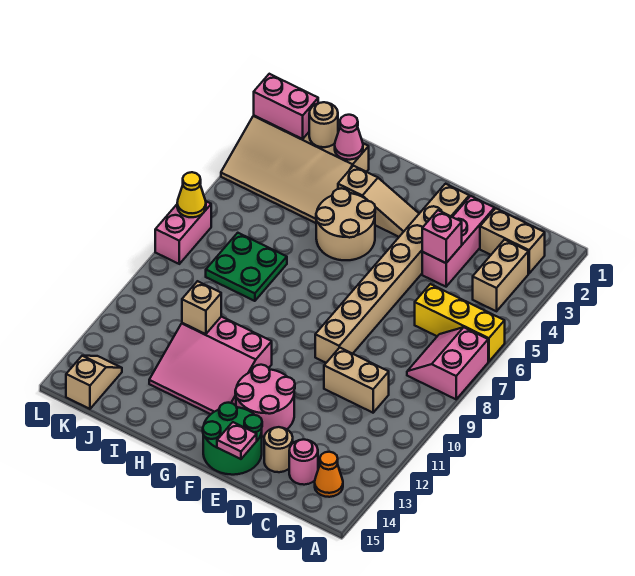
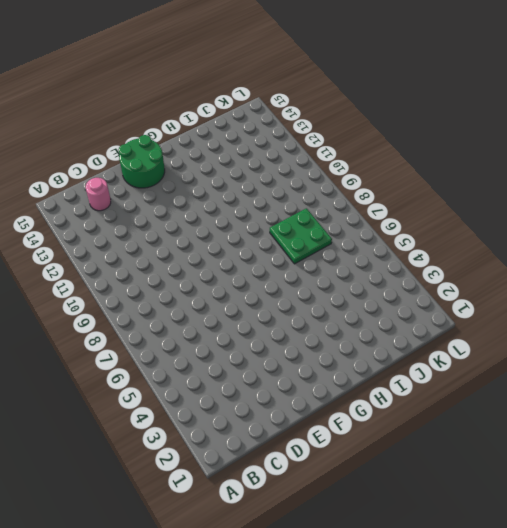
none -> yellow 1x3 brick [415,284,505,362]
none -> pink 2x2 slope [407,327,488,399]
none -> tan 1x2 brick [480,208,545,273]

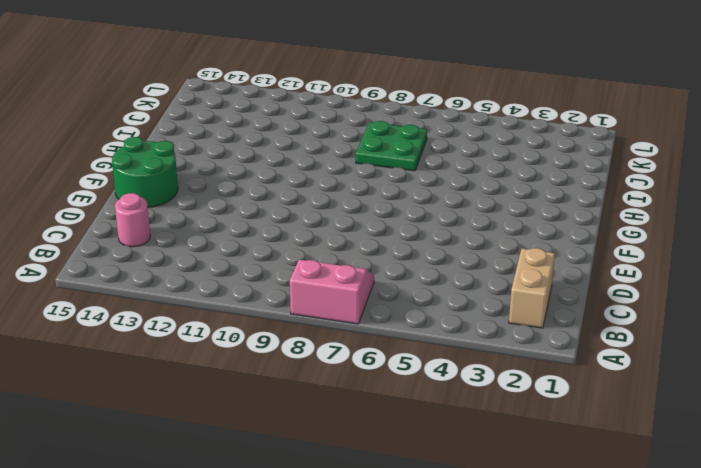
none -> yellow 1x3 brick [415,284,505,362]
none -> tan 1x2 brick [473,240,528,311]
none -> orange 1x1 cone [315,452,343,497]

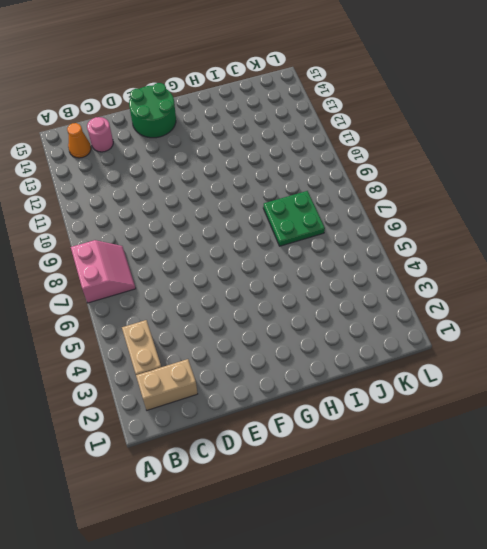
none -> yellow 1x3 brick [415,284,505,362]
none -> tan 1x2 brick [324,348,389,413]
none -> pink 1x3 brick [422,196,494,287]

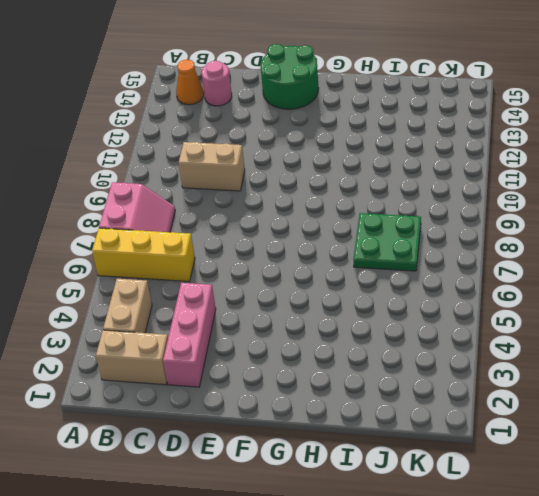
none -> tan 1x1 round brick [264,427,293,472]
none -> tan 1x8 brick [315,184,469,363]
none -> pink 2x2 round brick [235,365,295,437]

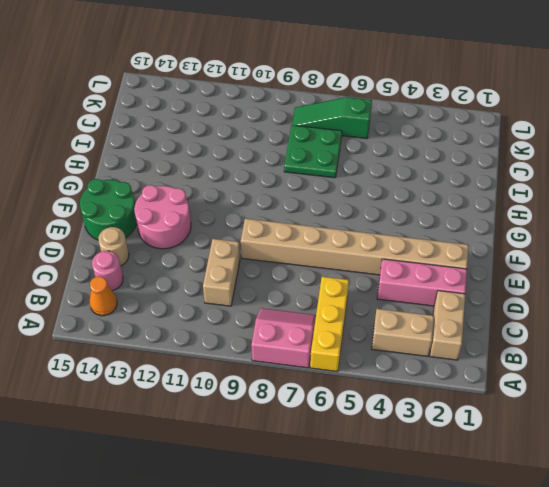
green 1x3 slope [292,97,372,139] -> none
none -> tan 1x3 slope [338,166,419,237]
none -> tan 2x2 round brick [316,188,375,260]
none -> pink 3x3 slope [149,317,272,414]

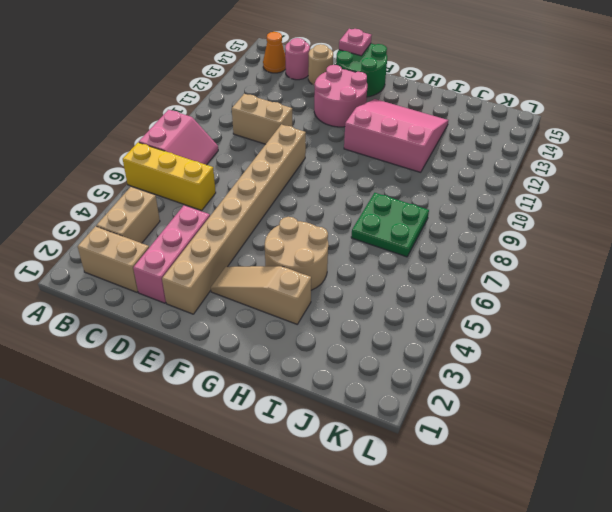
none -> tan 3x4 slope [221,116,369,223]
none -> tan 1x2 slope [66,356,122,409]
none -> pink 1x2 brick [155,201,211,264]

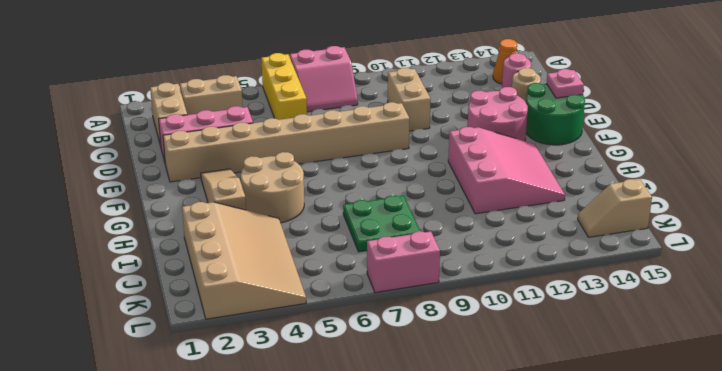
none -> pink 1x1 brick [422,210,462,263]
none -> pink 1x1 cone [335,115,363,160]
none -> tan 1x1 brick [182,281,221,334]

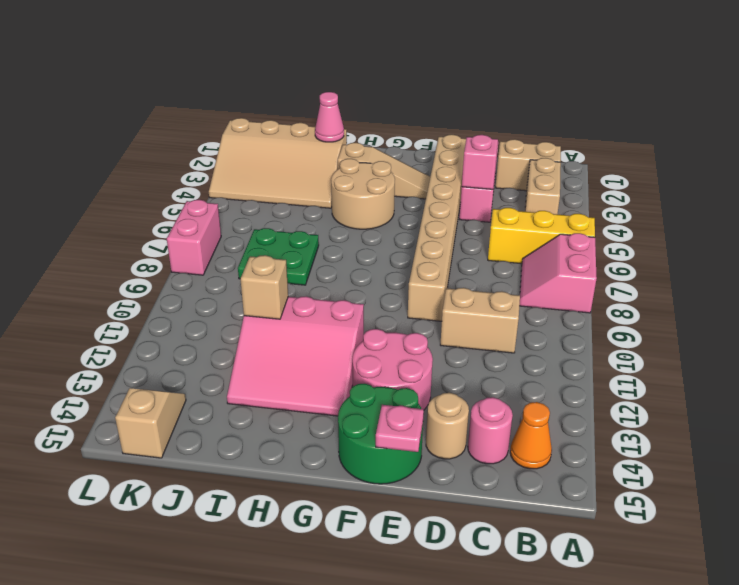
none -> tan 1x1 round brick [309,102,338,147]
none -> pink 1x2 brick [254,74,318,139]
none -> yellow 1x1 cone [177,172,206,217]

